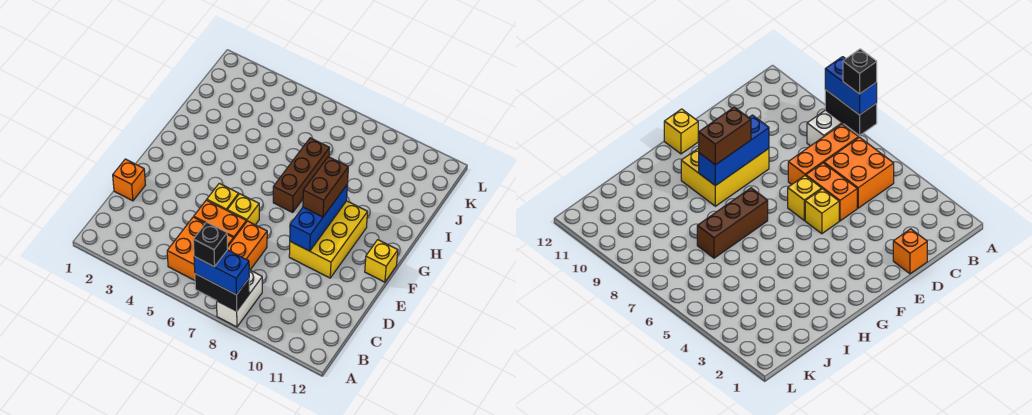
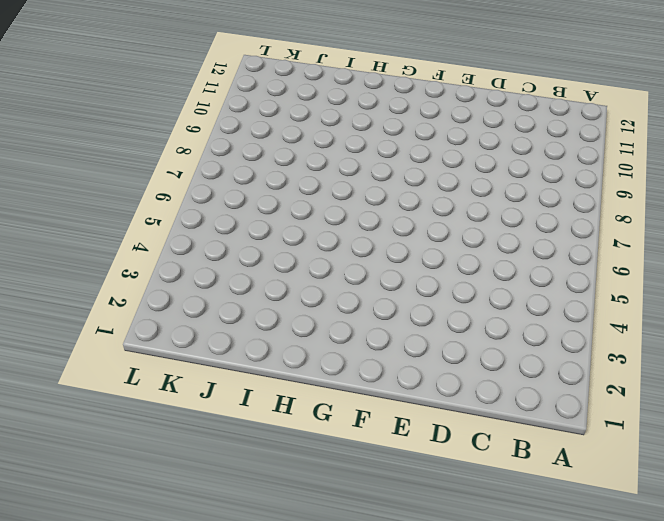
none -> white 1x2 brick [217,270,262,327]
none -> orange 2x2 brick [167,217,233,280]
none -> orange 1x3 brick [227,221,267,270]

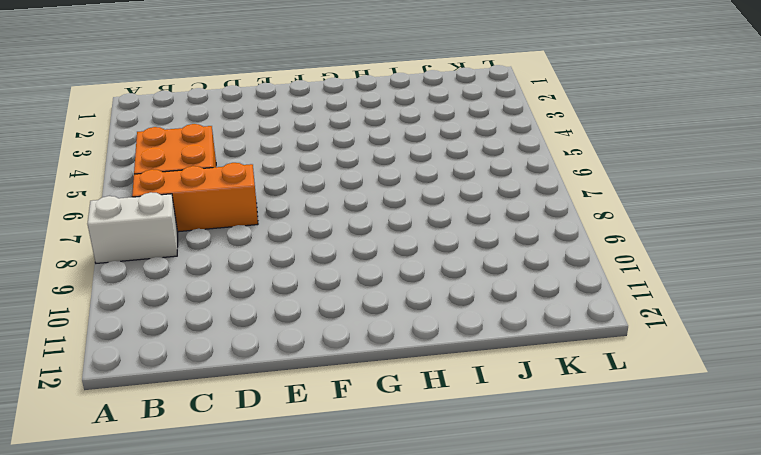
none -> orange 1x1 brick [113,159,145,201]
none -> orange 1x2 brick [194,200,246,239]
none -> yellow 1x1 brick [207,183,239,210]

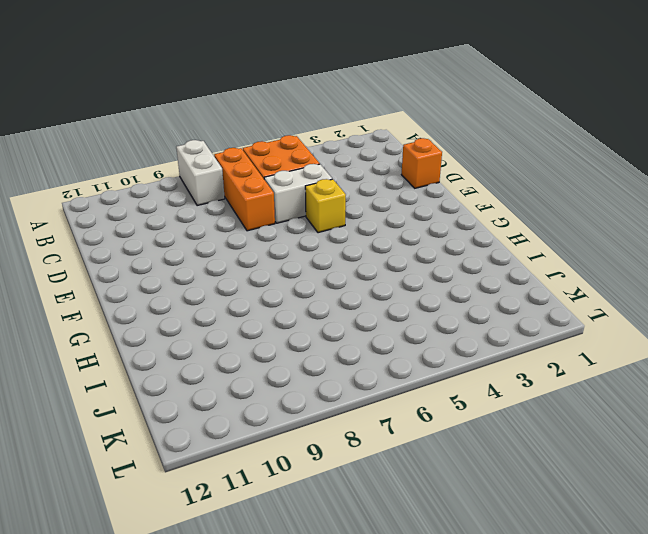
white 1x2 brick [264,164,332,223] -> orange 1x2 brick [194,200,246,239]
none -> yellow 1x1 brick [227,194,259,225]
none -> yellow 2x3 brick [289,201,368,278]
none -> yellow 1x1 brick [365,240,398,282]

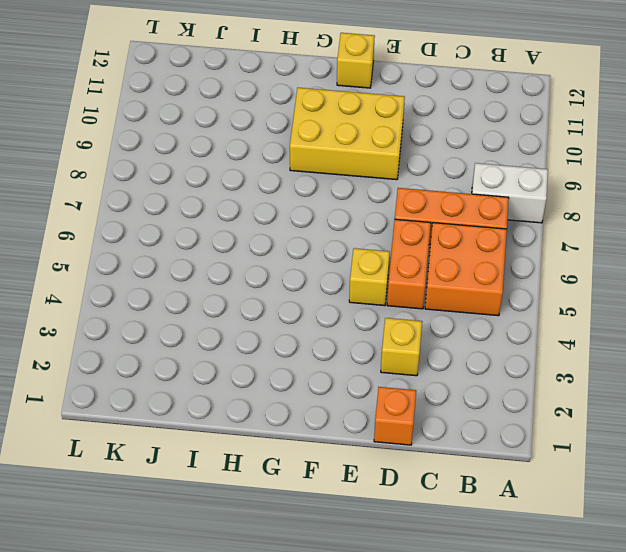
yellow 1x1 brick [381,318,422,376] -> yellow 1x1 brick moved to [227,194,259,225]
none -> brown 1x3 brick [273,138,330,212]
none -> black 1x2 brick [195,274,249,311]
none -> blue 1x3 brick [290,184,348,251]

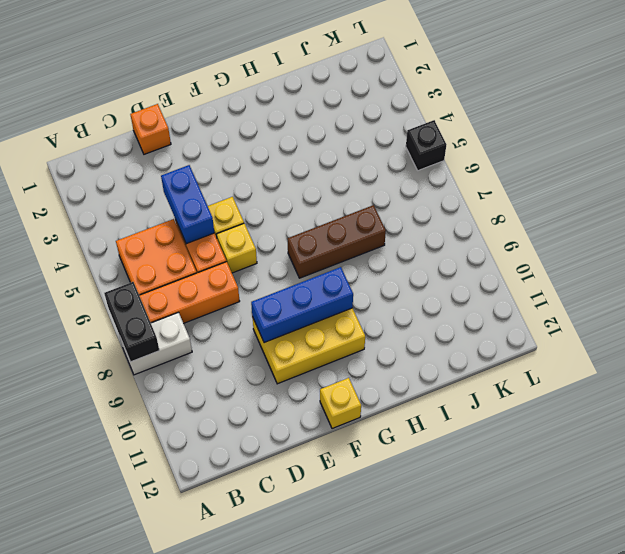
blue 1x2 brick [161,165,214,244] -> blue 1x2 brick moved to [194,250,249,295]
black 1x1 brick [406,120,446,171] -> black 1x1 brick moved to [193,222,228,267]
none -> brown 1x2 brick [303,157,348,217]

